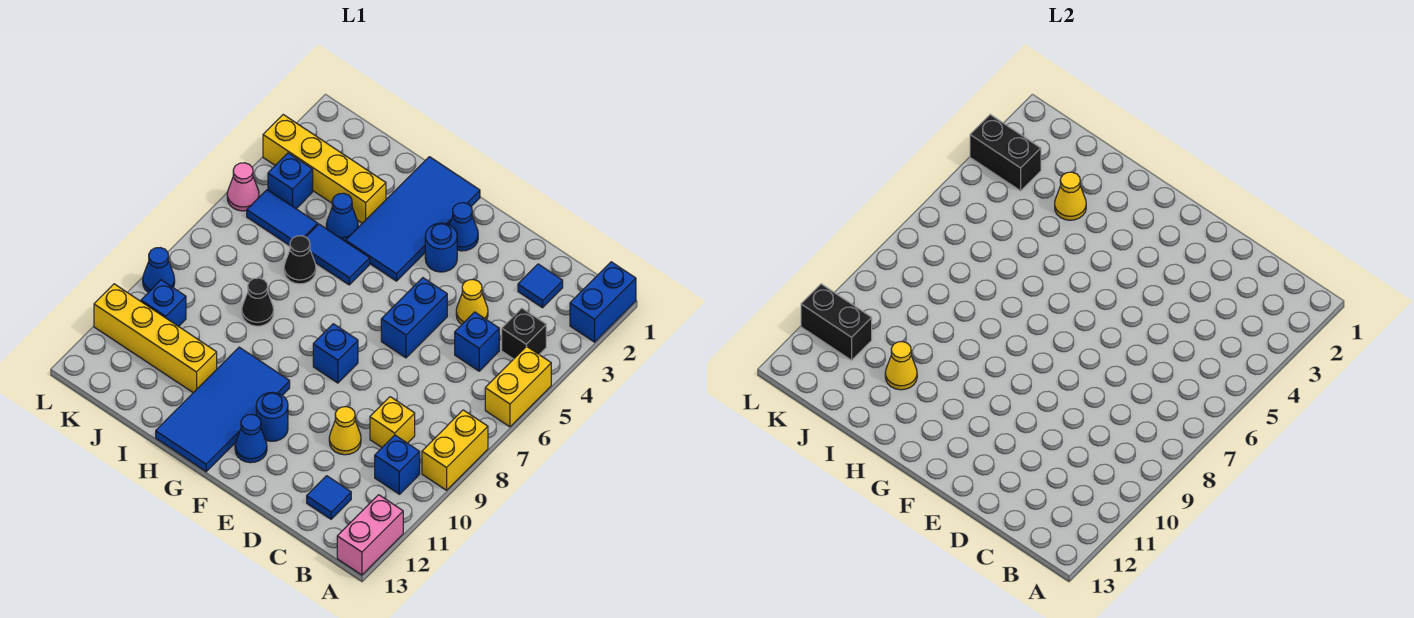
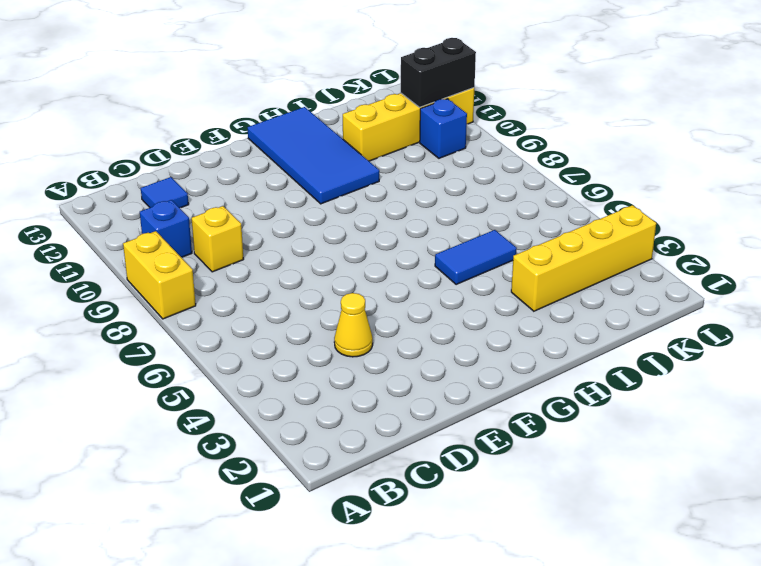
none -> blue 1x2 brick [570,262,636,342]
none -> yellow 1x2 brick [485,346,551,427]
none -> pink 1x2 brick [337,495,403,575]
none -> black 1x1 brick [502,308,546,359]

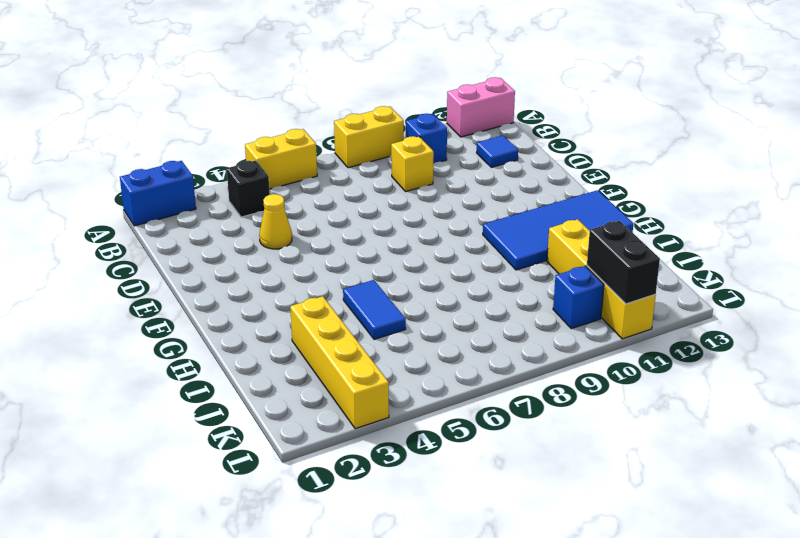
none -> blue 1x1 tile [518,264,563,308]
none -> blue 1x1 brick [455,312,499,371]
none -> yellow 1x1 cone [329,407,361,455]
none -> blue 1x2 brick [381,278,447,358]

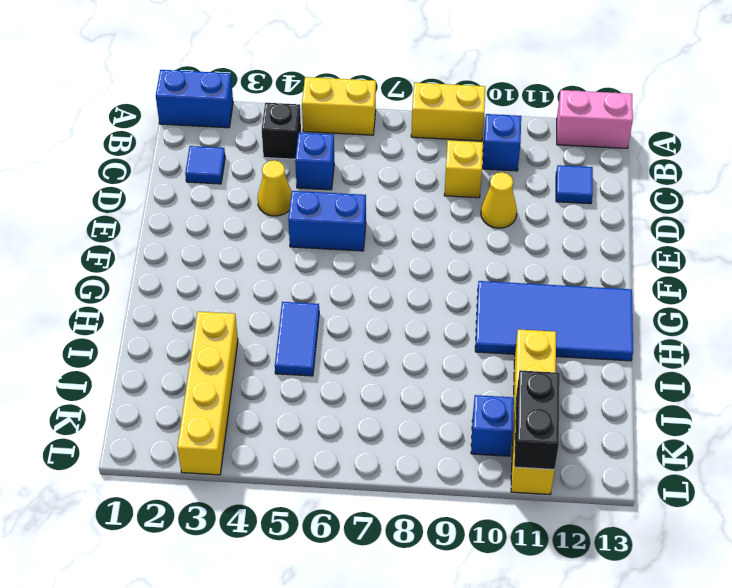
none -> blue 1x1 cone [449,203,478,251]
none -> blue 1x1 round brick [425,223,457,272]
none -> blue 1x1 brick [313,324,358,383]
none -> blue 1x1 round brick [256,393,288,441]

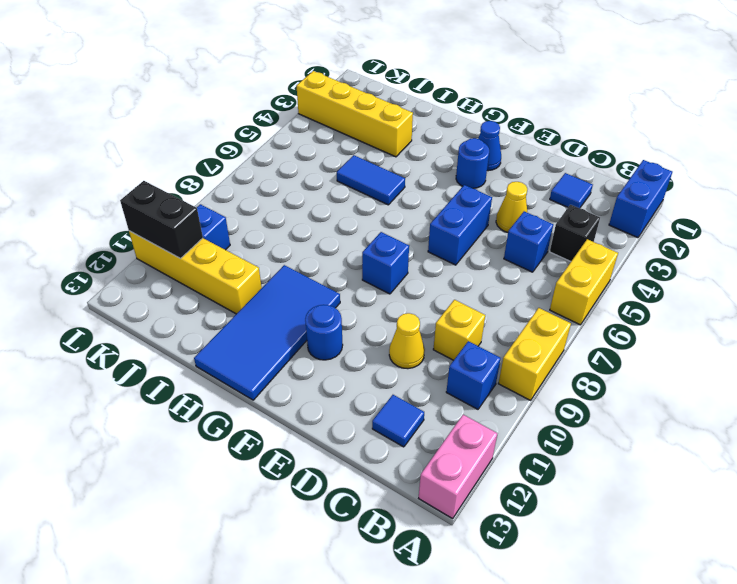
none -> blue 1x1 cone [235,414,267,463]
none -> blue 2x4 tile [345,157,480,281]
none -> blue 1x1 cone [326,193,358,241]
none -> black 1x1 cone [284,236,316,284]

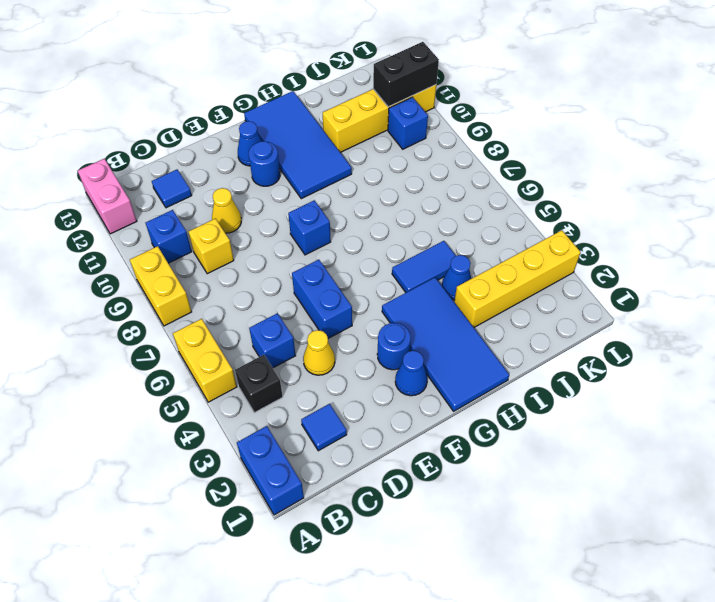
none -> black 1x1 cone [284,236,316,284]
none -> black 1x1 cone [242,278,274,326]
none -> blue 1x2 tile [247,190,318,246]
none -> blue 1x1 brick [268,153,313,209]

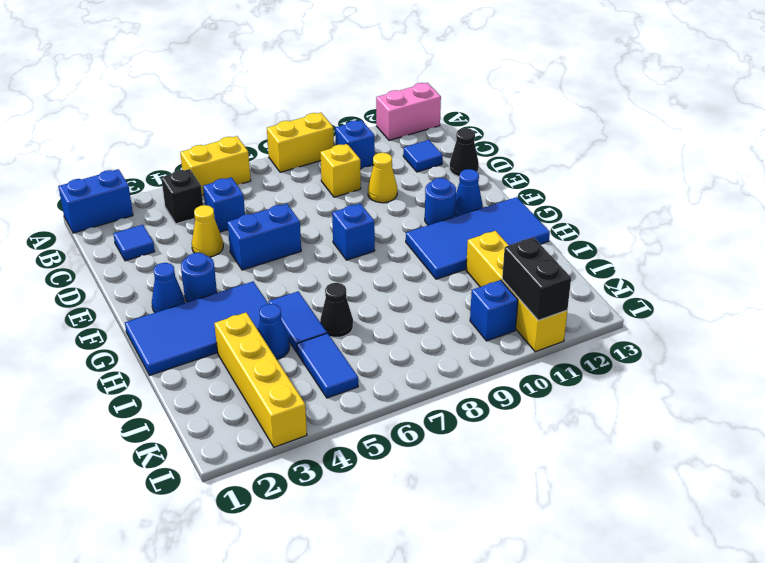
black 1x1 cone [450,128,479,177] -> black 1x1 cone moved to [242,278,274,326]
none -> blue 1x1 brick [268,153,313,209]
none -> pink 1x1 cone [227,163,259,211]
none -> blue 1x1 cone [143,248,175,293]
none -> yellow 1x1 cone [1055,172,1086,220]

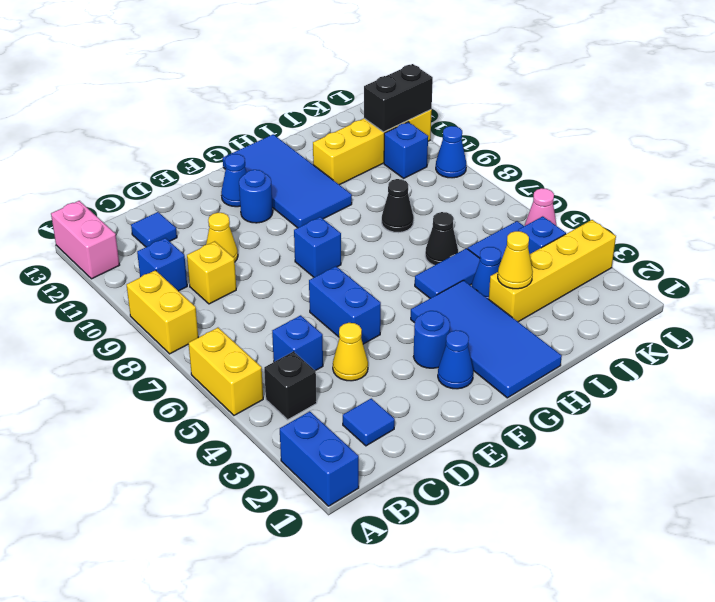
none -> yellow 1x1 cone [885,342,917,390]
none -> black 1x2 brick [970,115,1041,191]

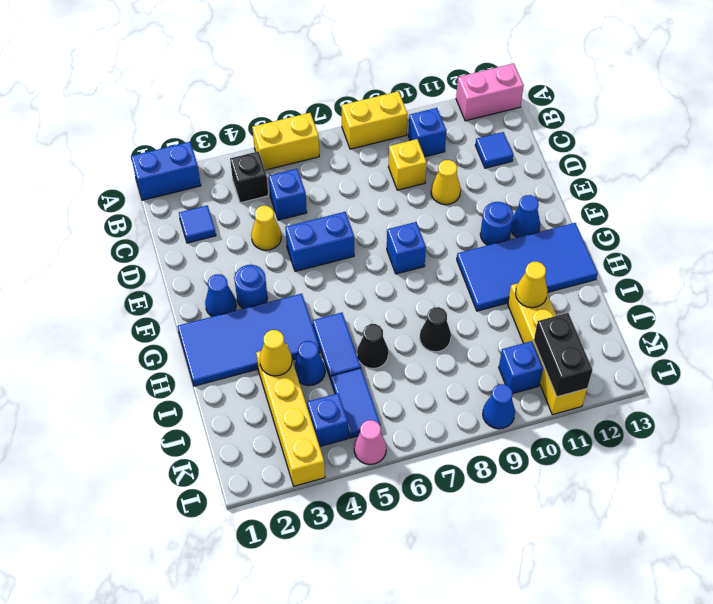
none -> black 1x2 brick [970,115,1041,191]

